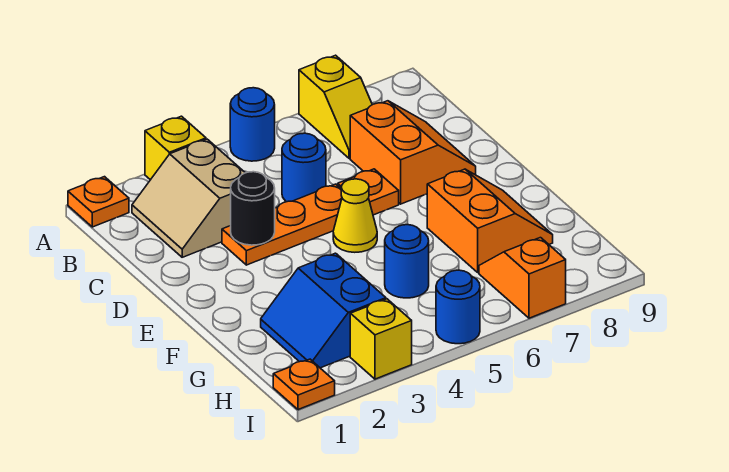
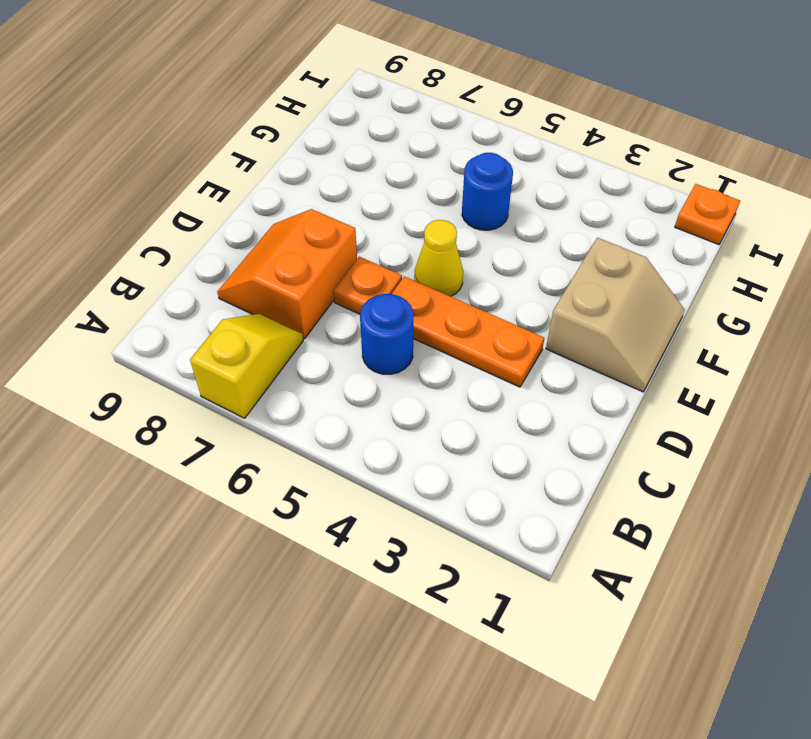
tan 2x2 slope [546,238,685,392] -> tan 2x2 slope moved to [132,139,245,257]
none -> orange 1x1 plate [68,177,129,227]
none -> yellow 1x1 brick [145,116,206,180]
none -> blue 1x1 round brick [230,88,275,161]

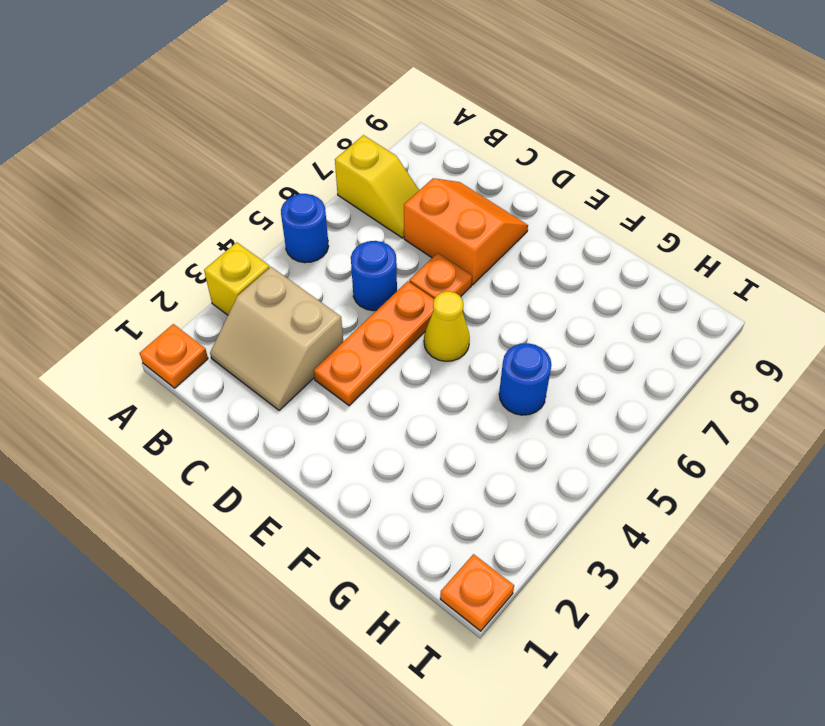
none -> orange 2x2 slope [427,169,553,272]
none -> blue 2x2 slope [261,253,386,368]
none -> orange 1x2 slope [479,238,566,318]

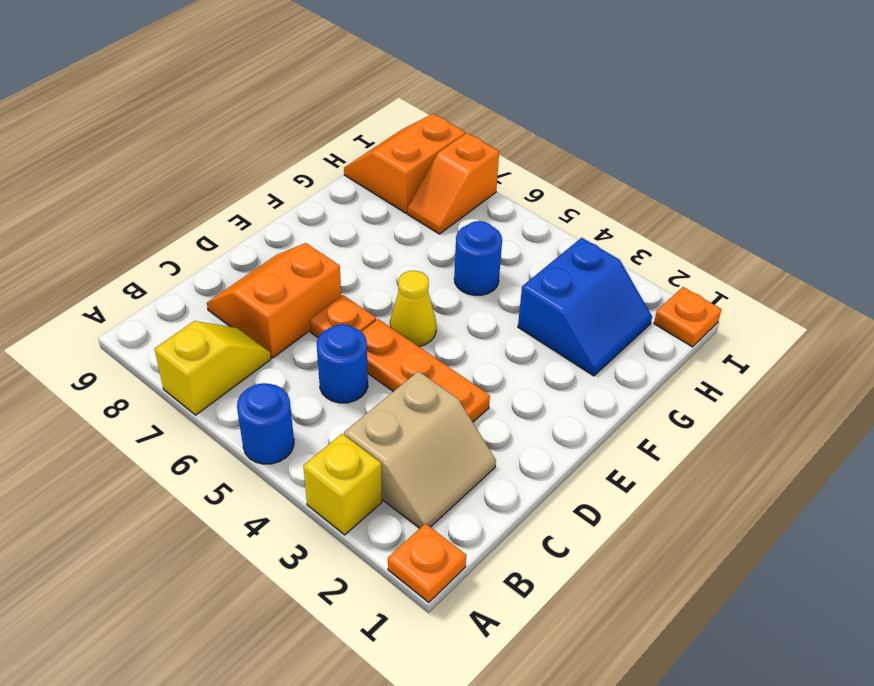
orange 2x2 slope [344,114,465,213] -> orange 2x2 slope moved to [427,169,553,272]
none -> yellow 1x1 brick [350,299,412,379]
none -> blue 1x1 round brick [436,270,480,344]
none -> black 1x1 round brick [231,172,275,245]

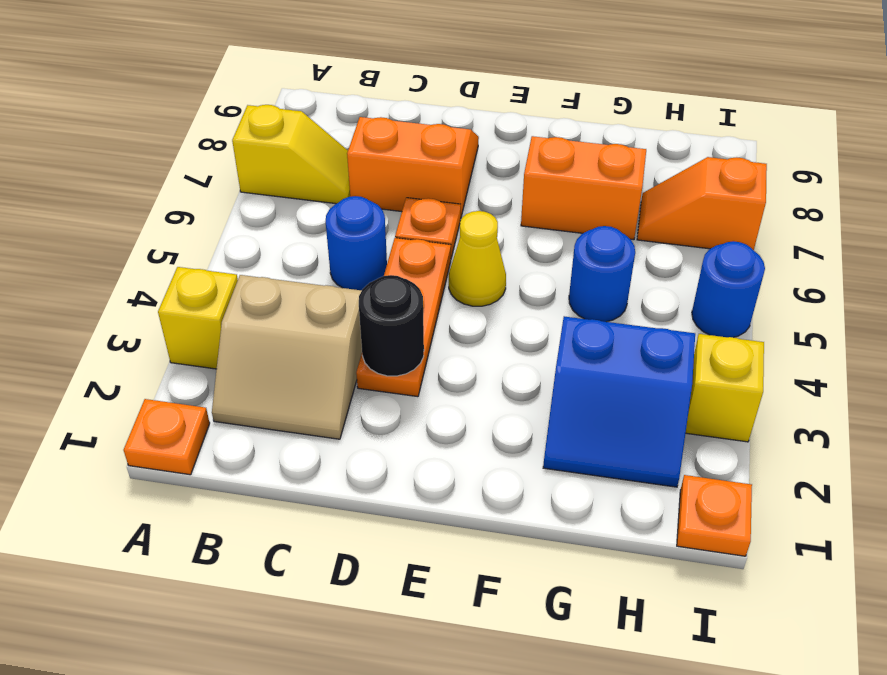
none -> blue 1x1 round brick [230,88,275,161]

